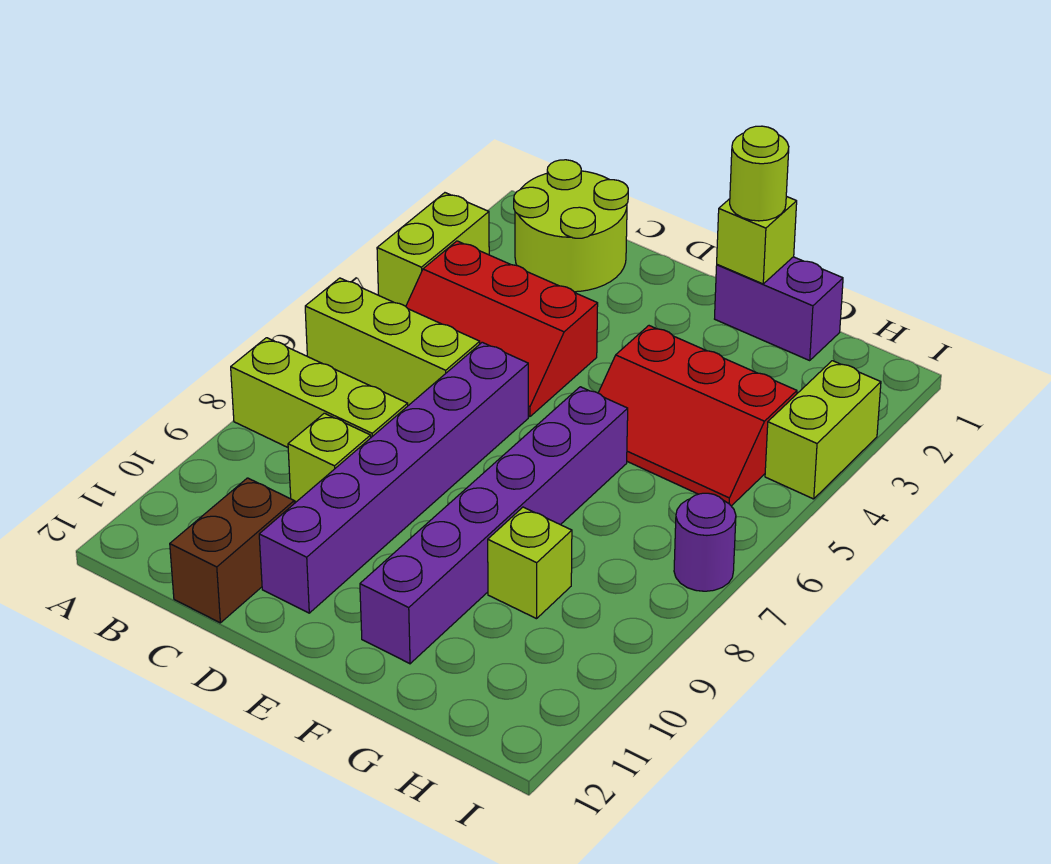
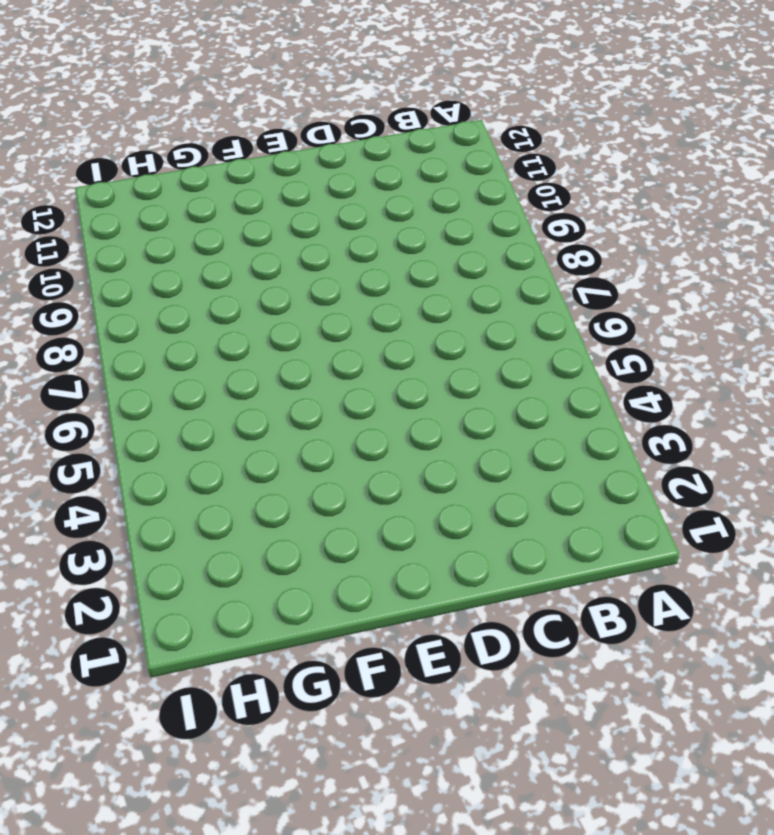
none -> lime 1x2 brick [377,193,489,306]
none -> lime 1x3 brick [305,278,480,406]
none -> lime 1x3 brick [231,338,408,447]

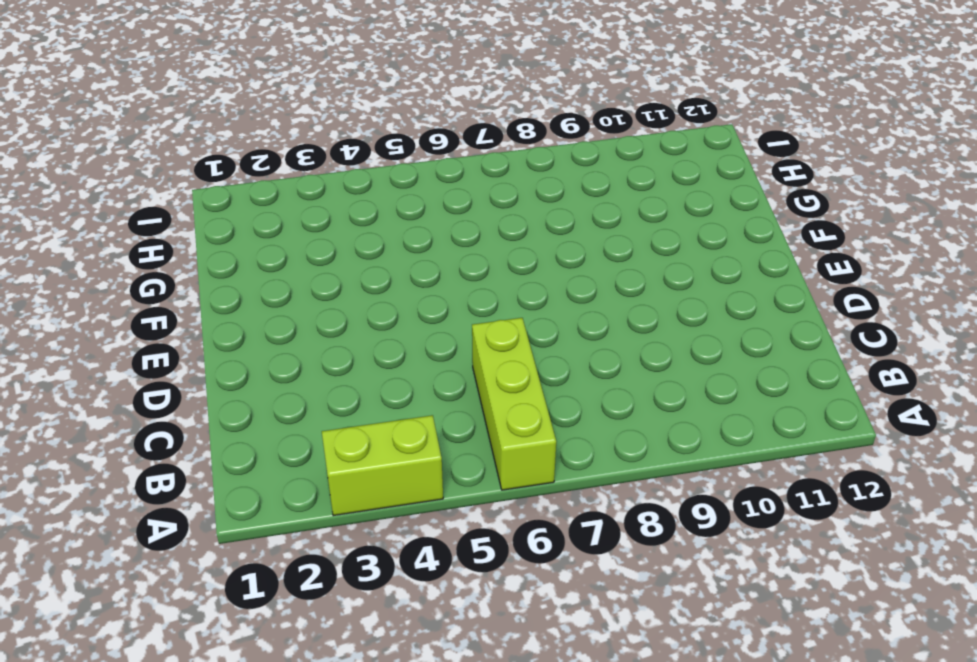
none -> lime 1x3 brick [231,338,408,447]
none -> lime 2x2 round brick [514,160,628,292]
none -> red 2x3 slope [406,241,598,417]

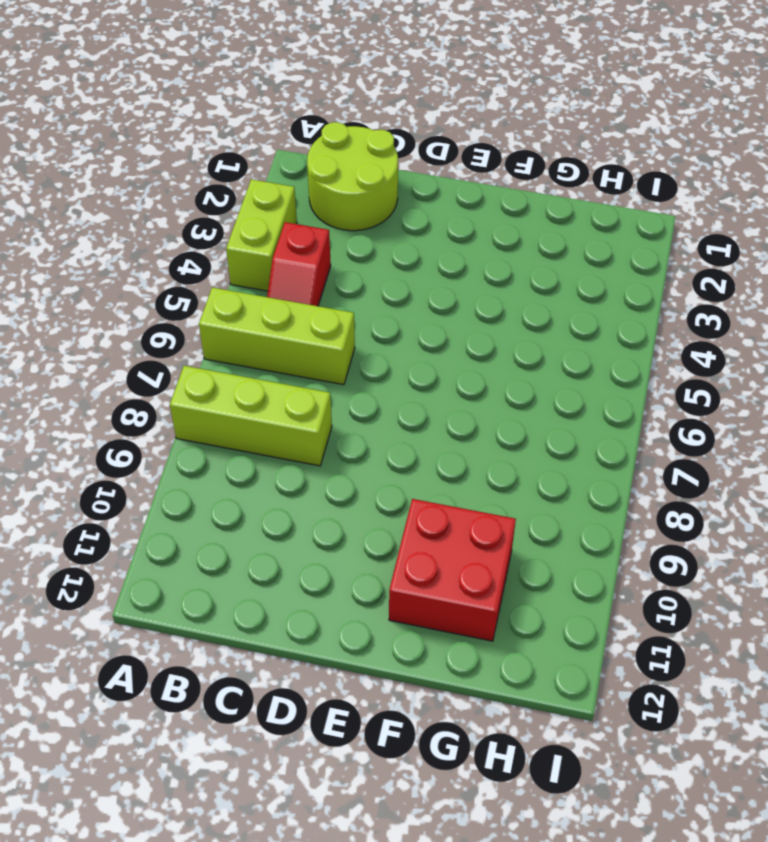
red 1x2 slope [267,222,331,306] -> red 2x3 slope [406,241,598,417]
red 2x2 brick [389,499,516,641] -> purple 1x6 brick [360,387,628,664]
none -> lime 1x1 brick [288,413,371,502]
none -> brown 1x2 brick [170,478,294,623]
none -> purple 1x6 brick [259,342,528,613]

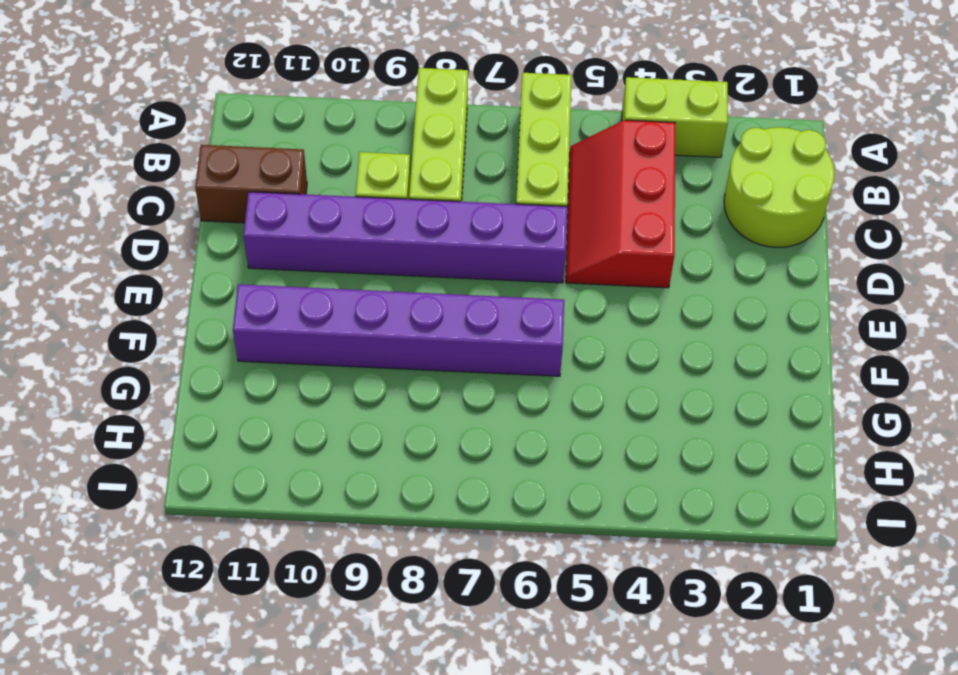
none -> purple 1x2 brick [715,257,843,360]
none -> red 2x3 slope [598,326,797,506]
none -> lime 1x1 brick [488,507,572,619]

